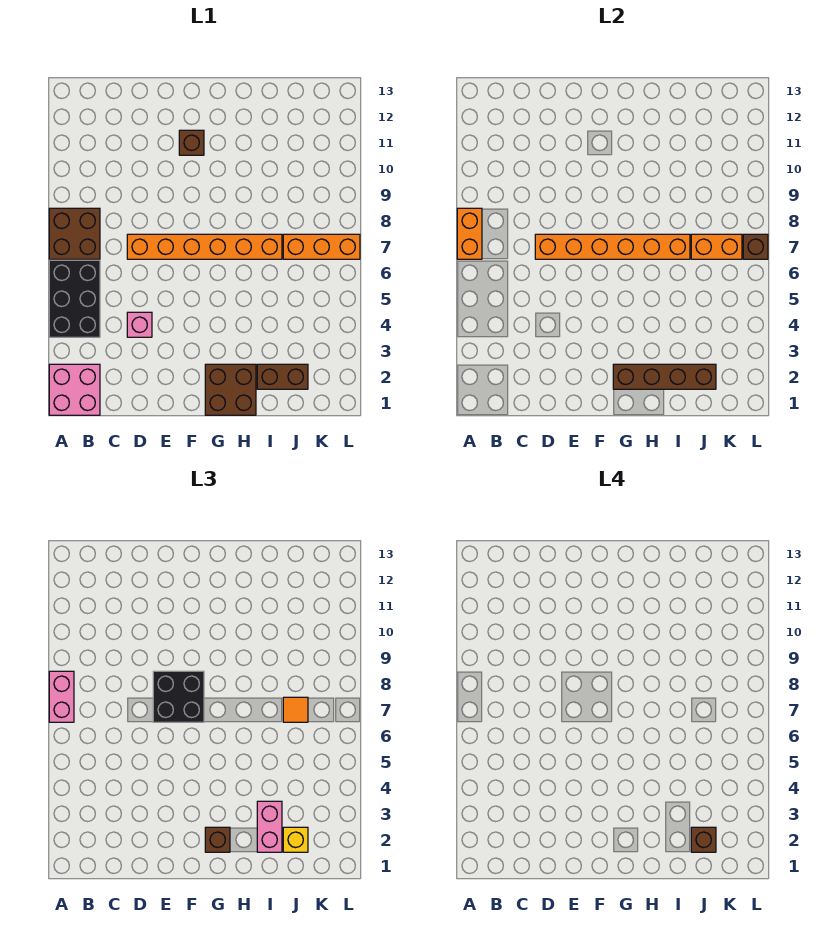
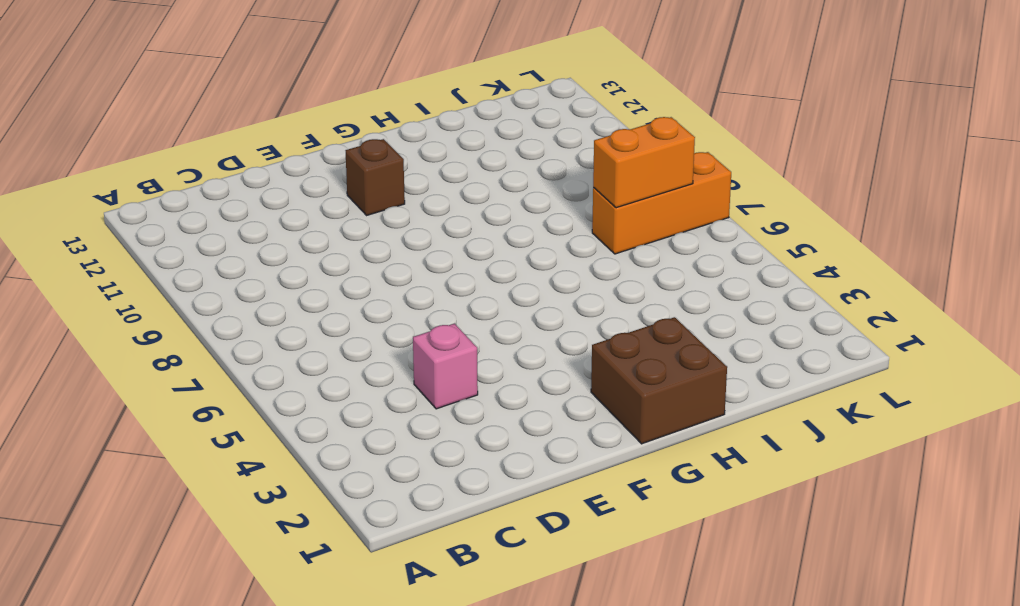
none -> pink 2x2 brick [49,364,100,415]
none -> black 2x3 brick [49,260,100,337]
none -> brown 2x2 brick [49,208,100,259]

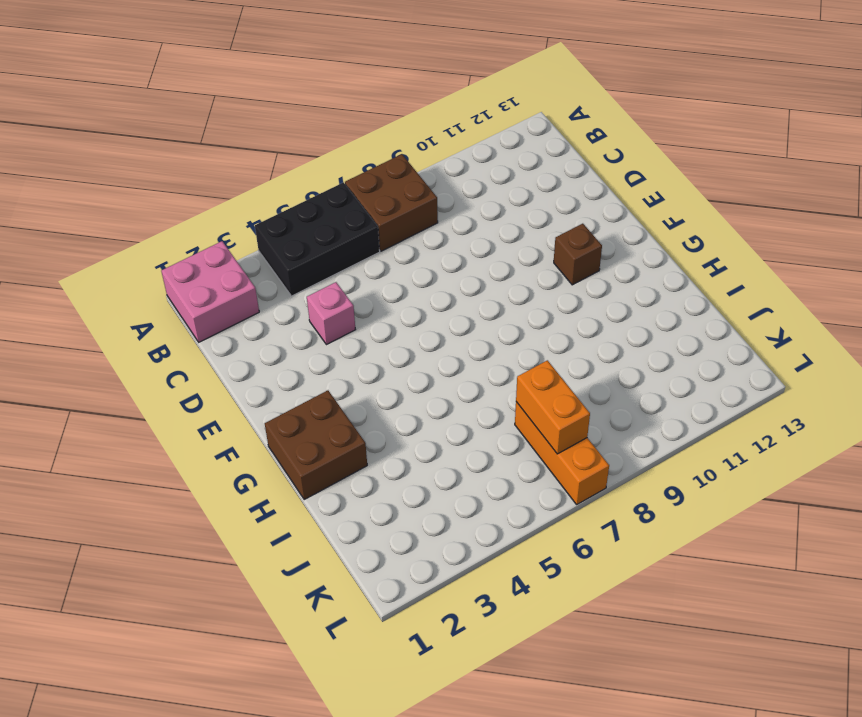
none -> orange 1x6 brick [127,234,282,259]
none -> brown 1x2 brick [257,364,308,389]
none -> orange 1x2 brick [457,208,482,259]

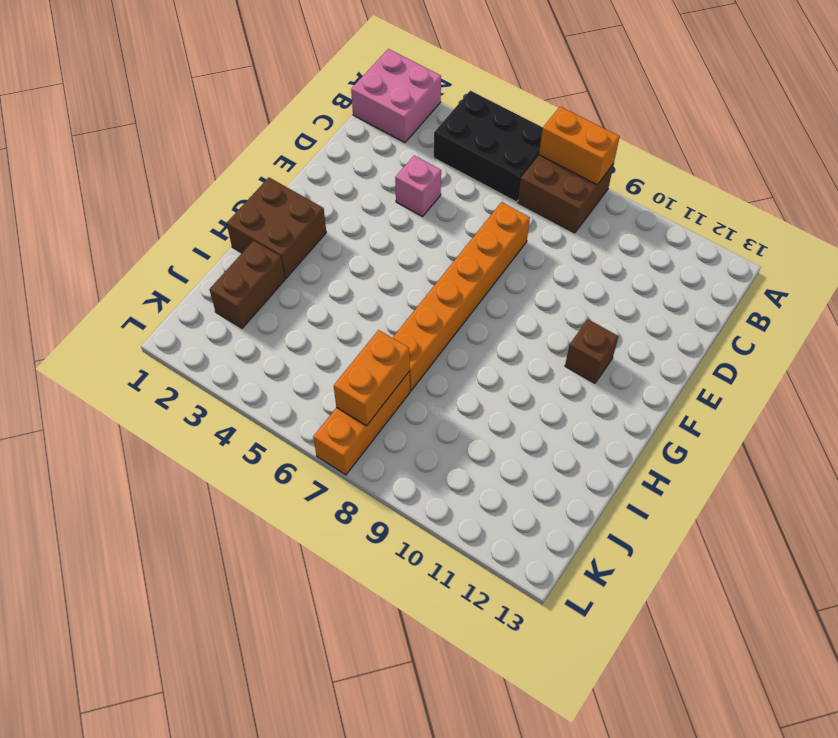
none -> orange 1x6 brick [535,234,690,259]
none -> brown 1x4 brick [613,364,716,389]
none -> brown 1x1 brick [743,234,768,259]

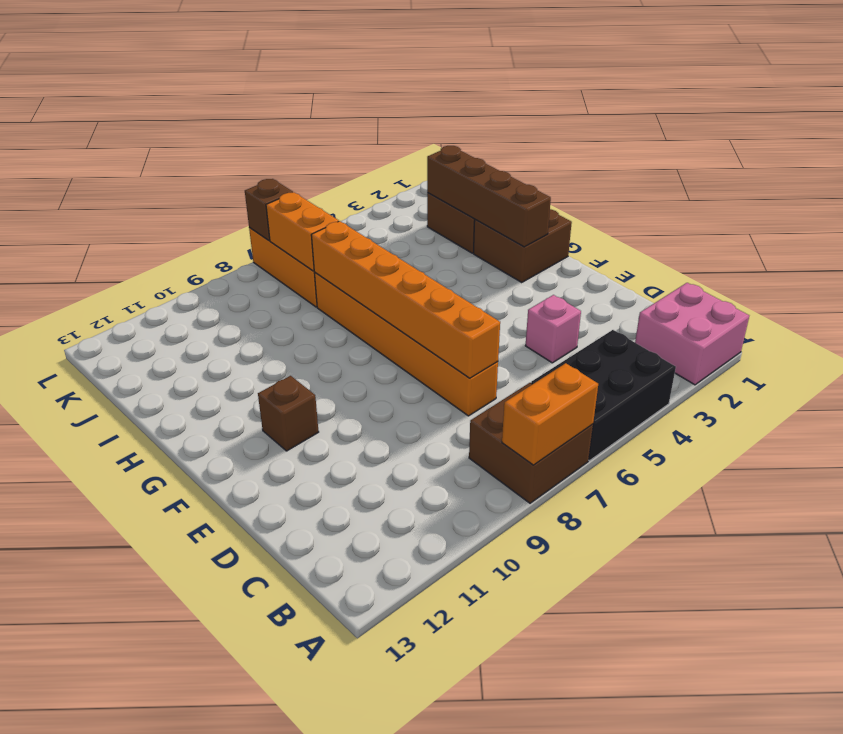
none -> pink 1x2 brick [49,671,74,722]
none -> black 2x2 brick [153,671,204,722]
none -> brown 1x1 brick [205,827,230,852]

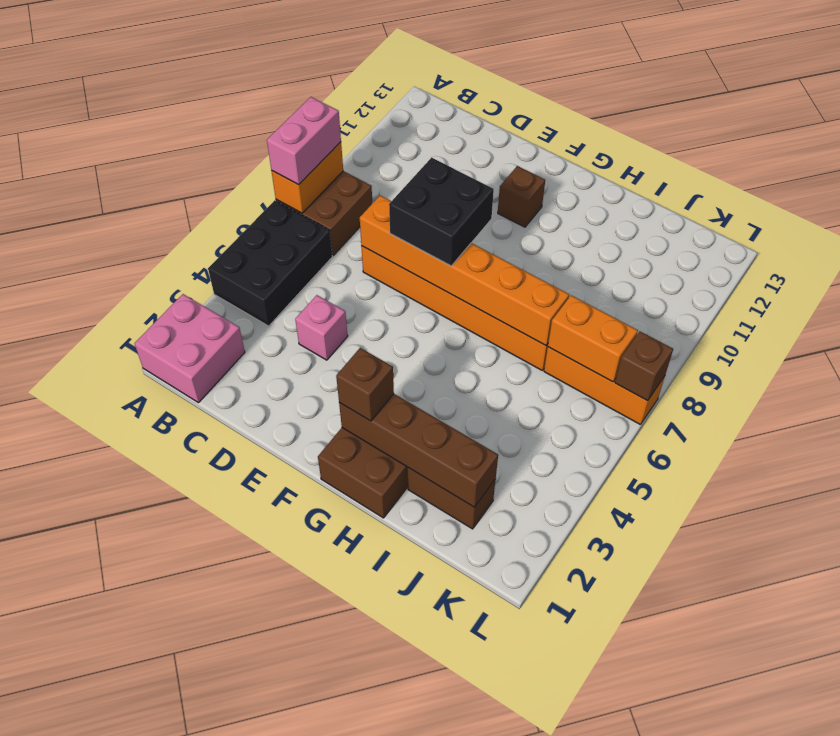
none -> pink 1x2 brick [257,801,282,852]
none -> yellow 1x1 brick [283,827,308,852]
none -> orange 1x1 tile [283,697,308,722]

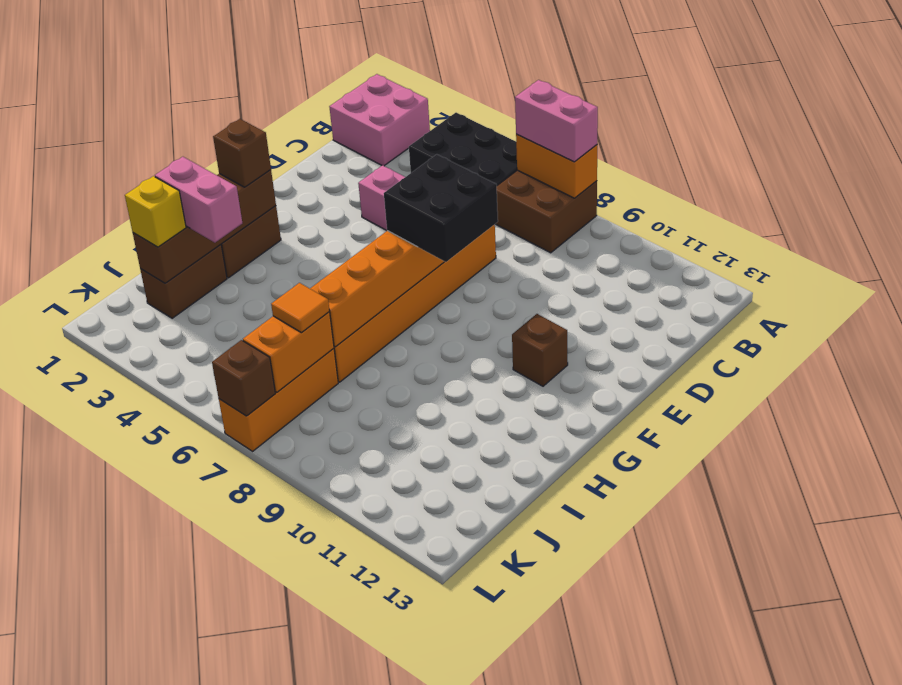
none -> brown 1x1 brick [691,827,716,852]

